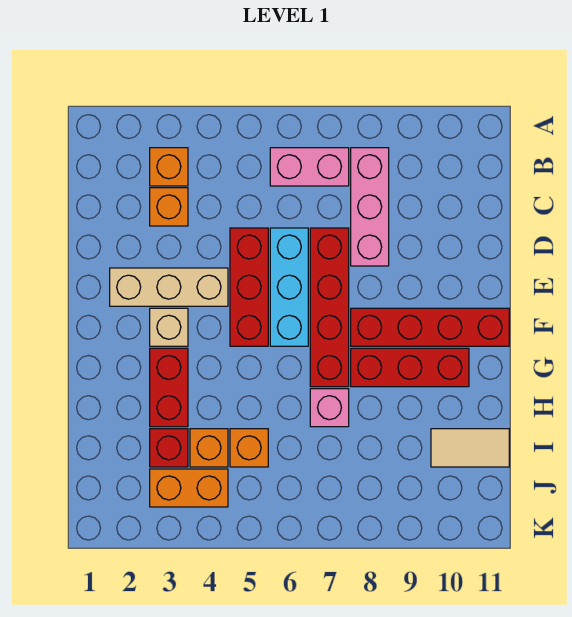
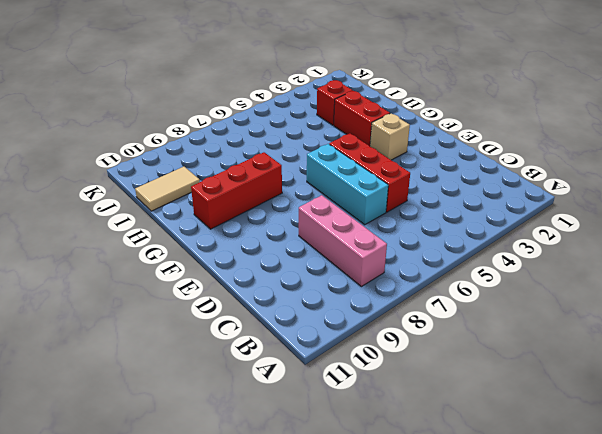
none -> orange 1x1 brick [150,148,188,186]
none -> pink 1x2 brick [270,148,349,186]
none -> orange 1x1 brick [150,188,188,226]

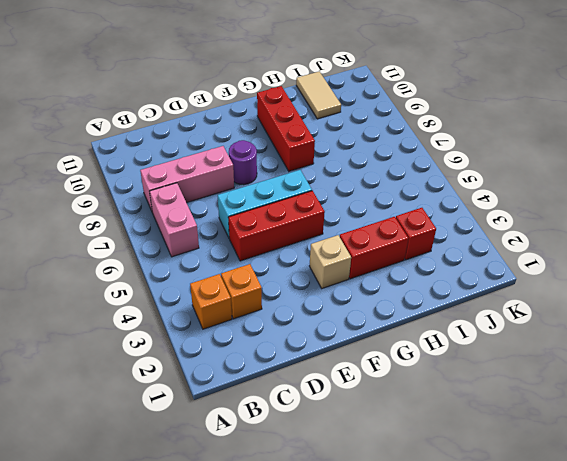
purple 1x1 round brick [229,140,257,185] -> none
none -> red 1x4 brick [310,228,349,387]
none -> tan 1x3 brick [110,268,228,306]
none -> red 1x4 brick [351,308,509,346]

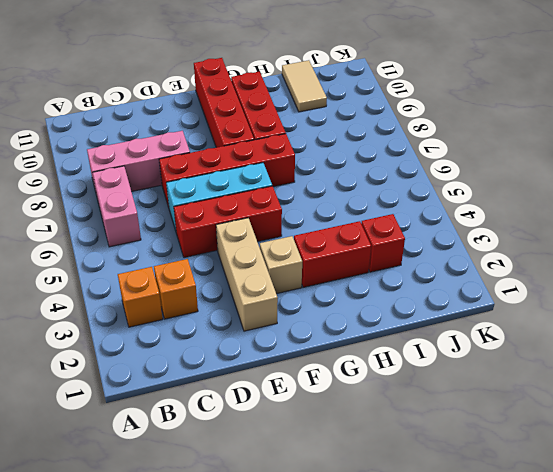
none -> pink 1x1 brick [310,389,349,427]
none -> orange 1x1 brick [190,429,228,467]
none -> orange 1x1 brick [230,429,268,467]

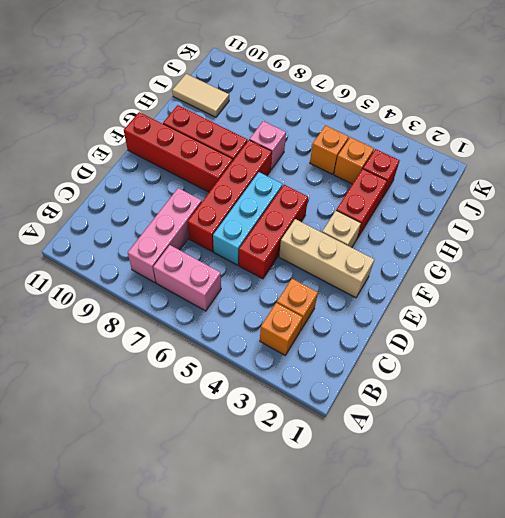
none -> orange 1x2 brick [150,469,228,507]

